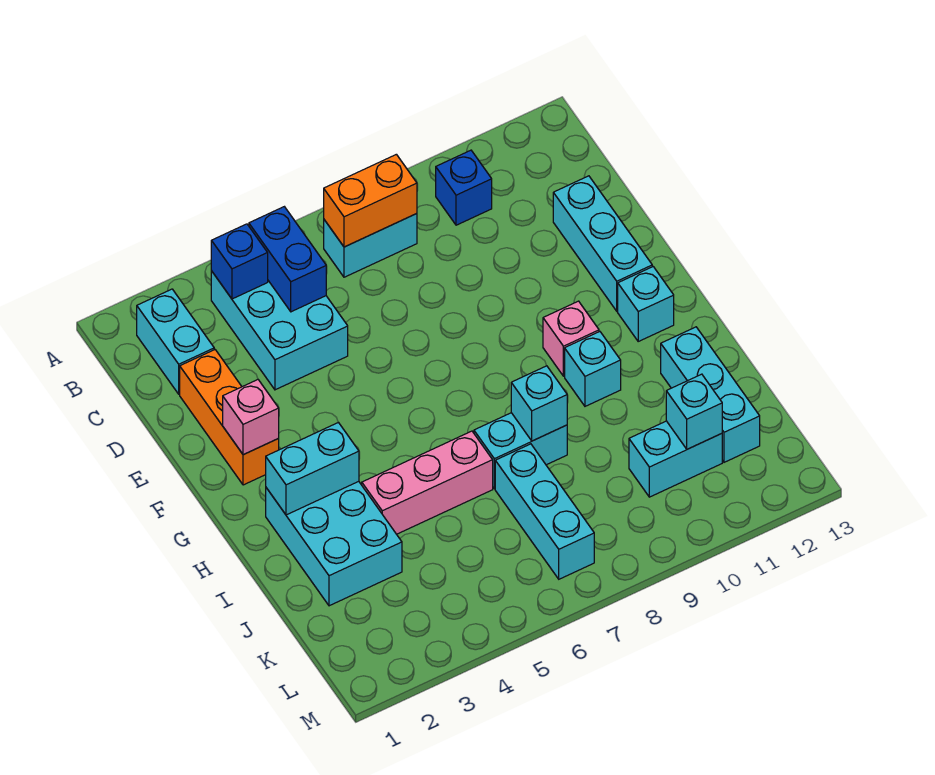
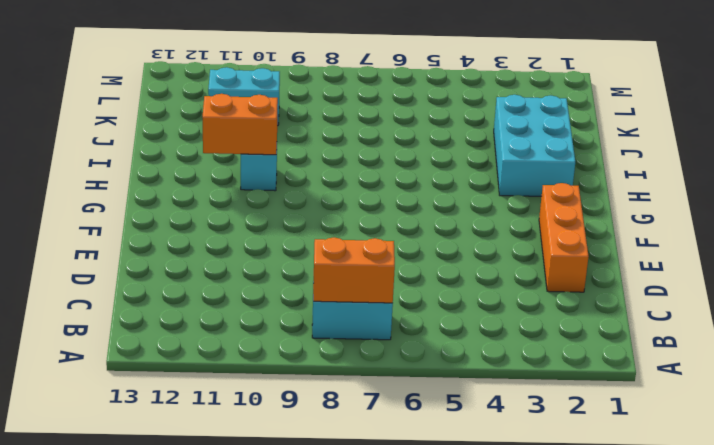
orange 1x2 brick [202,94,278,155] -> none
none -> cyan 1x2 brick [137,289,214,394]
none -> cyan 2x3 brick [211,271,348,390]
none -> blue 1x1 brick [436,150,492,225]

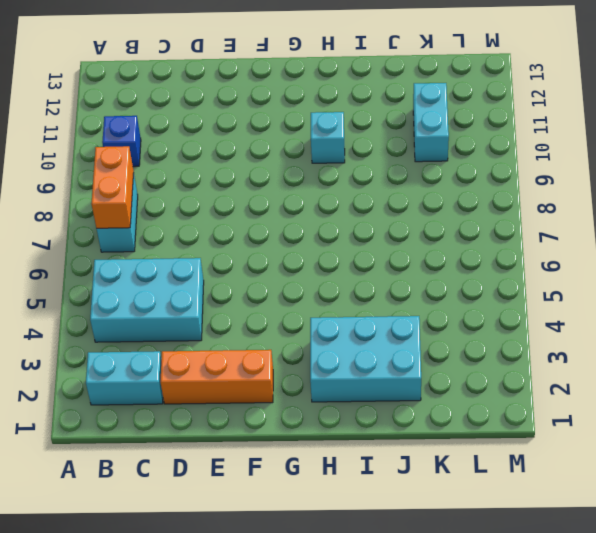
none -> cyan 1x3 brick [553,176,652,311]
none -> pink 1x1 brick [543,301,599,376]
none -> cyan 1x1 brick [618,267,674,341]

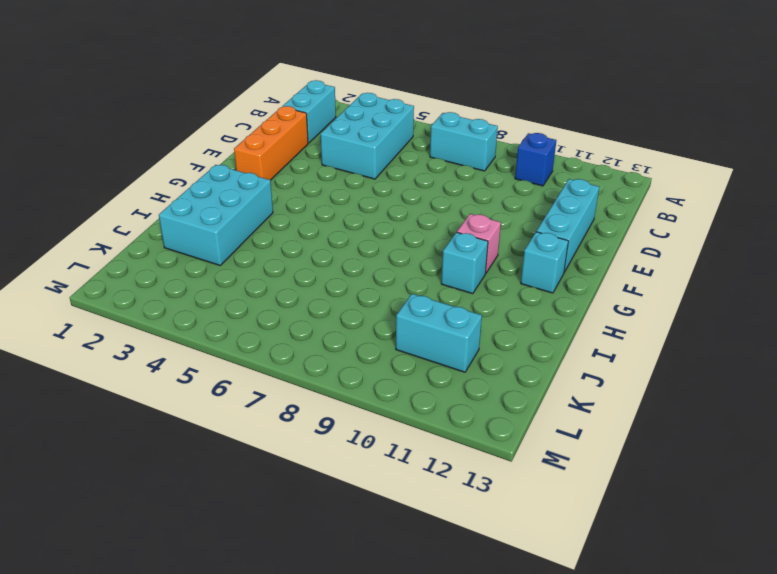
none -> pink 1x3 brick [362,431,493,534]
none -> cyan 1x2 brick [474,413,567,489]
none -> cyan 1x3 brick [661,327,760,462]

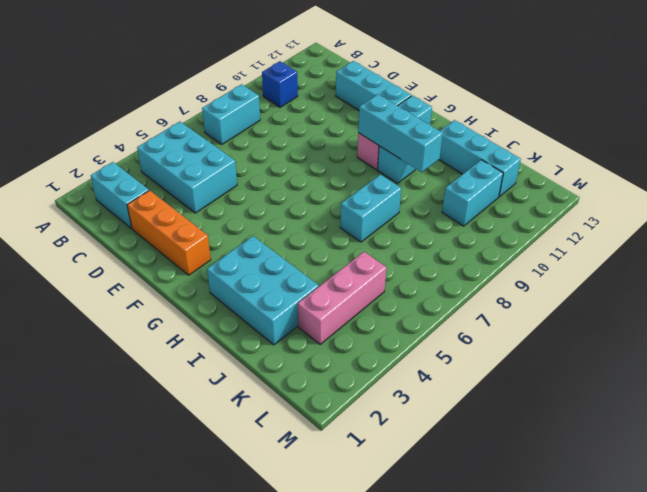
cyan 1x3 brick [358,94,443,172] -> cyan 1x3 brick moved to [495,444,594,579]
pink 1x3 brick [298,252,386,344] -> pink 1x3 brick moved to [362,431,493,534]
none -> blue 1x1 brick [211,224,268,299]
none -> blue 1x2 brick [249,207,326,312]
none -> orange 1x2 brick [324,154,417,247]

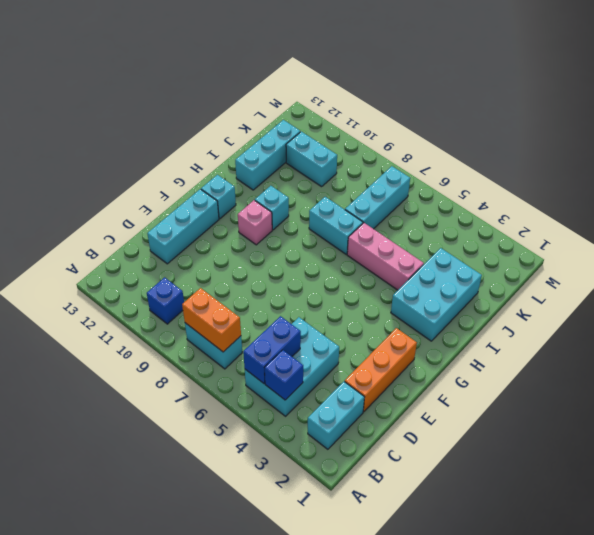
none -> pink 1x1 brick [223,380,279,455]
none -> cyan 1x2 brick [266,422,359,515]
none -> cyan 1x1 brick [511,366,567,441]

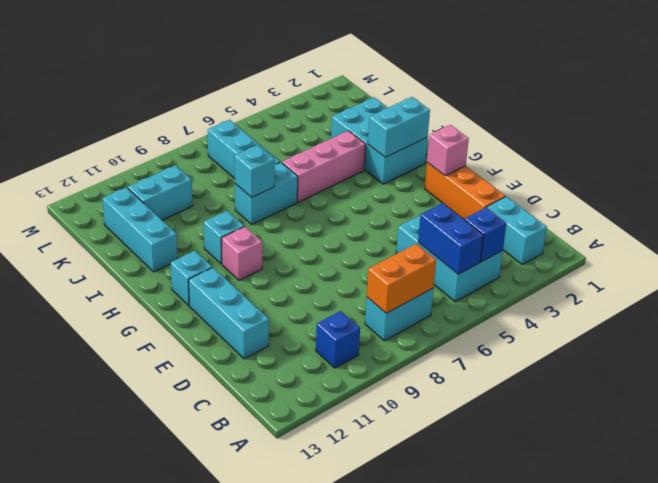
none -> cyan 1x1 brick [666,374,722,449]

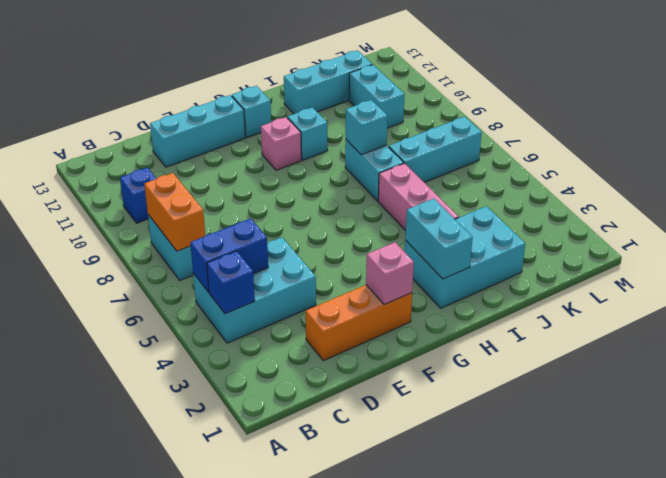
none -> cyan 1x2 brick [137,289,214,394]
none -> cyan 1x1 brick [666,374,722,449]

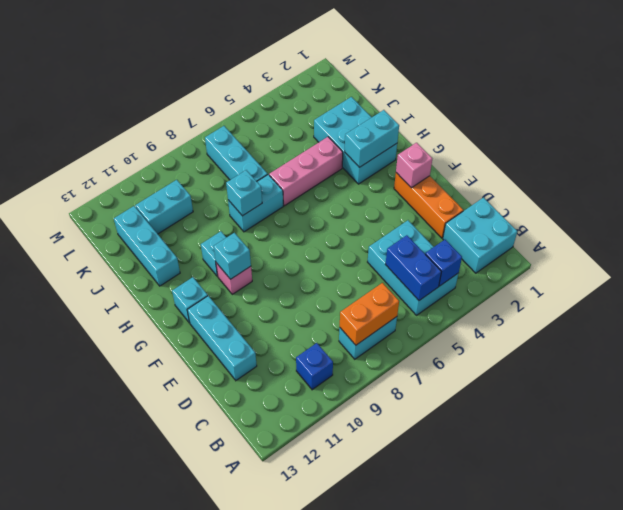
cyan 2x2 brick [443,198,517,273] -> cyan 1x2 brick [137,289,214,394]
cyan 1x1 brick [214,233,251,279] -> cyan 1x1 brick moved to [666,374,722,449]

